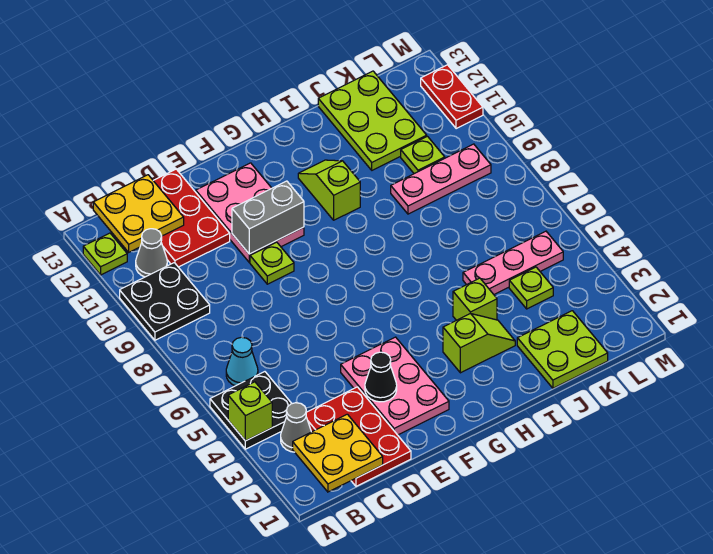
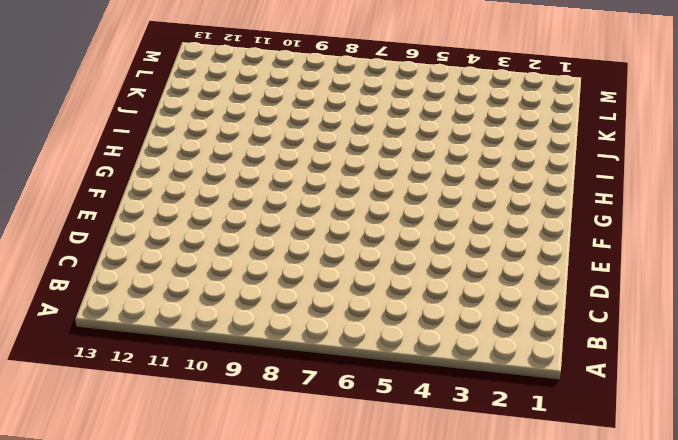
none -> black 2x2 plate [210,372,292,449]
none -> black 2x2 plate [120,263,210,340]
none -> lime 1x1 plate [83,233,127,275]

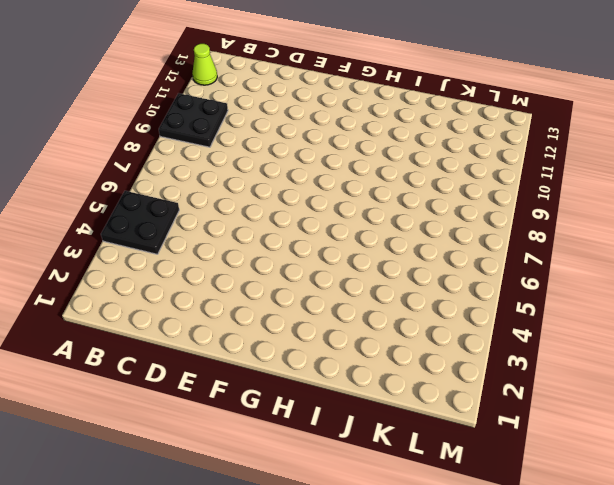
lime 1x1 cone [192,44,217,85] -> lime 1x1 plate [83,233,127,275]
none -> grey 1x1 cone [281,403,311,452]
none -> cyan 1x1 cone [226,337,258,386]
none -> grey 1x1 cone [136,229,167,277]

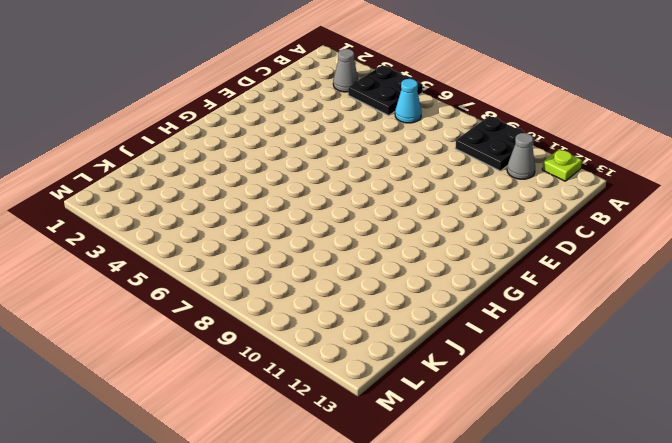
none -> red 2x3 plate [306,387,411,486]
none -> red 2x3 plate [153,169,230,267]
none -> pink 2x3 plate [341,337,449,435]

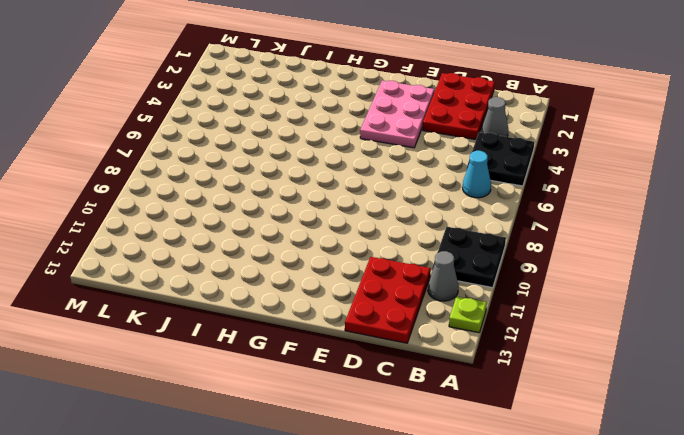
none -> lime 1x1 plate [250,242,294,284]
none -> pink 2x3 plate [196,163,304,262]
none -> lime 1x2 slope [443,313,515,373]

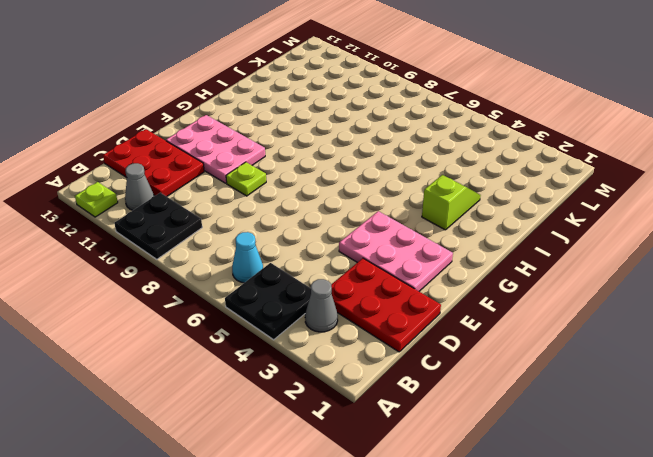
none -> lime 1x2 slope [298,160,360,220]
none -> lime 1x1 brick [453,278,497,320]
none -> lime 2x2 plate [517,311,608,388]

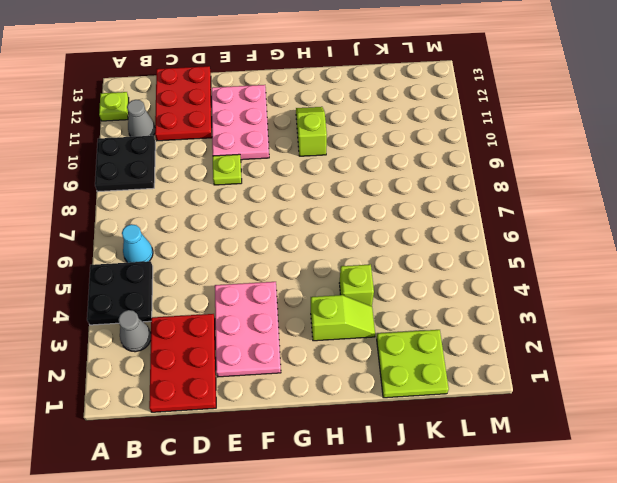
none -> pink 1x3 plate [463,231,563,294]
none -> pink 1x3 plate [391,144,491,214]
none -> lime 2x3 plate [318,71,427,170]

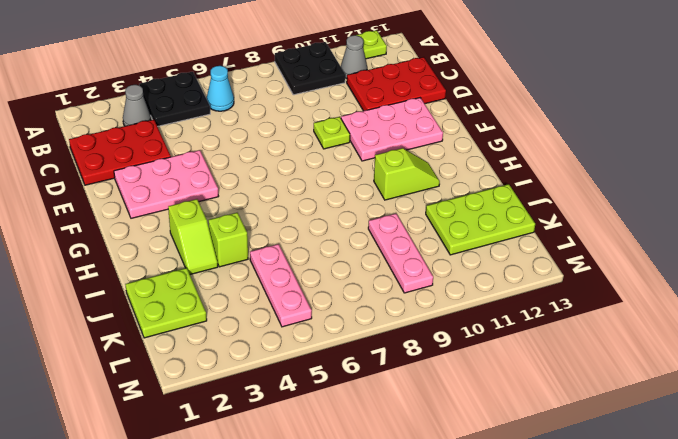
none -> lime 1x1 plate [509,267,553,309]
none -> lime 1x1 plate [401,136,445,174]
none -> red 1x2 plate [421,65,483,129]

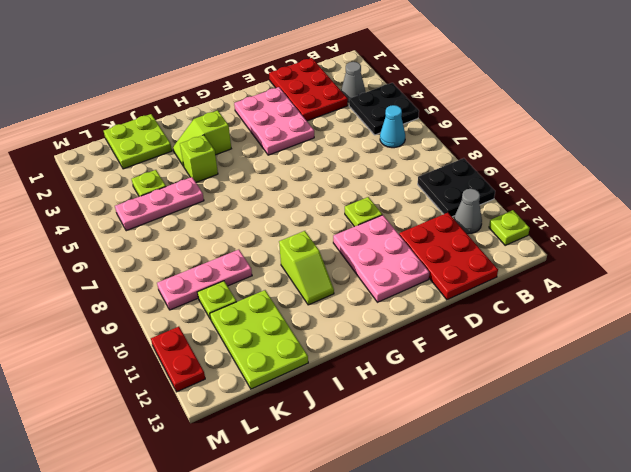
none -> lime 1x1 brick [228,382,272,441]
none -> yellow 2x2 plate [293,414,383,492]
none -> yellow 2x2 plate [93,175,184,252]

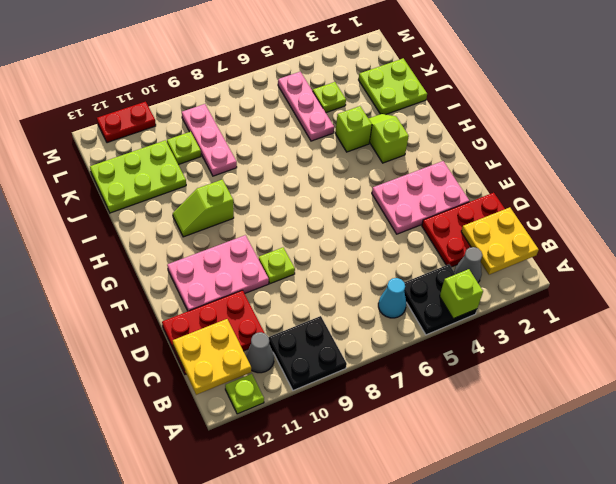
none -> black 1x1 cone [365,352,397,402]
none -> grey 1x2 brick [232,181,304,254]

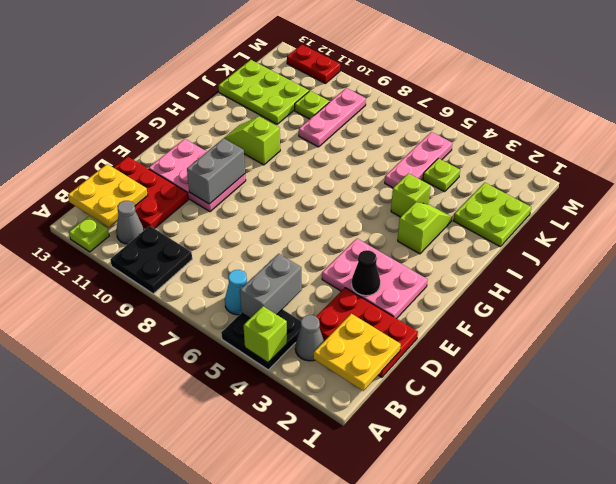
grey 1x2 brick [240,254,302,318] -> none
none -> lime 1x1 plate [250,242,294,284]

